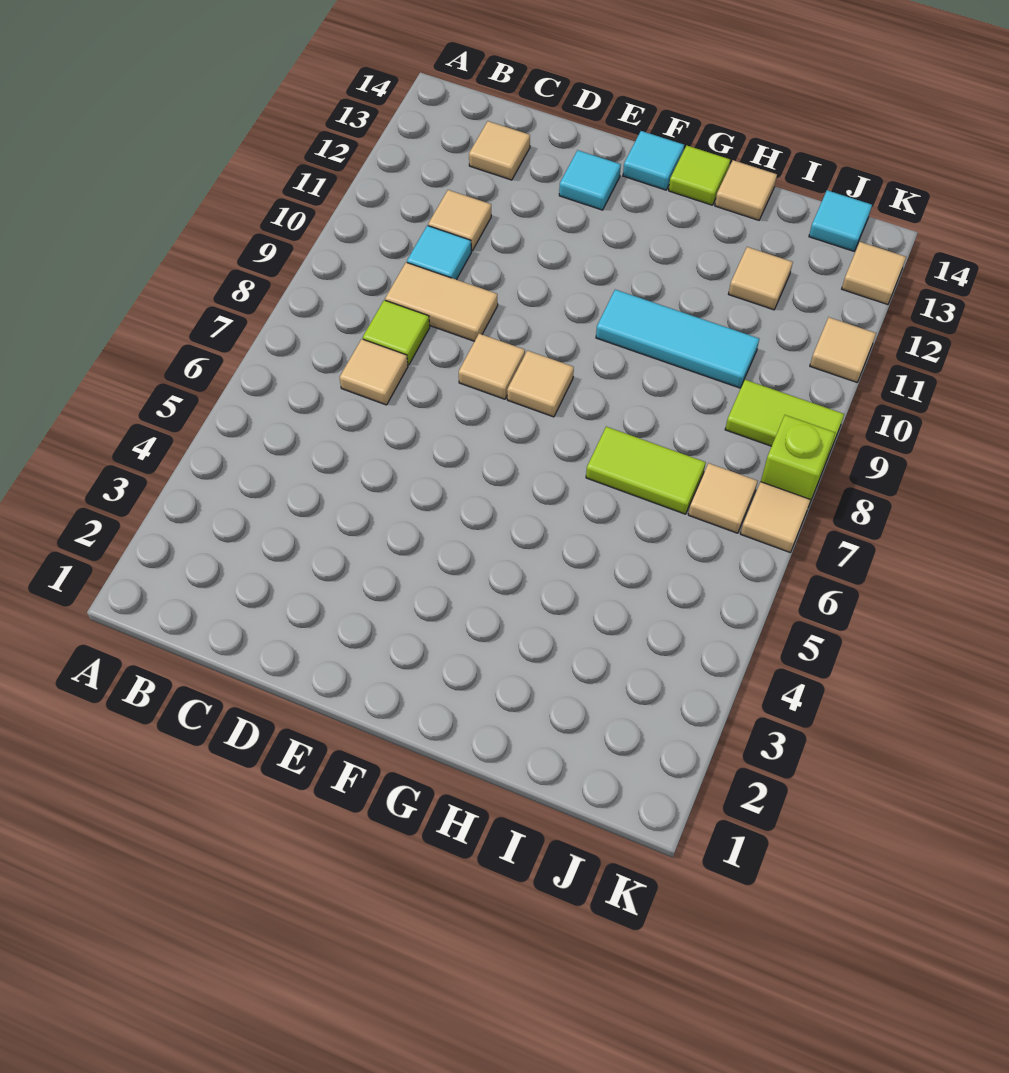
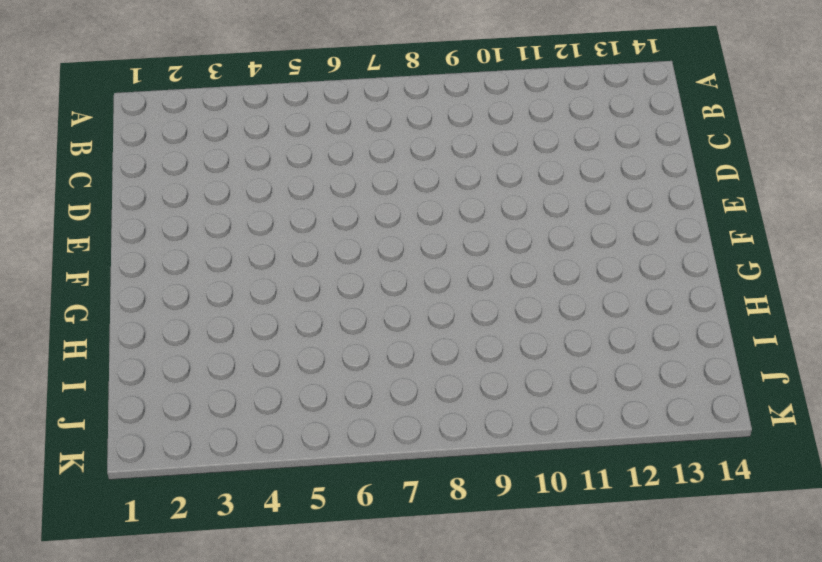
none -> tan 1x1 tile [340,339,408,405]
none -> lime 1x1 tile [363,300,430,365]
none -> tan 1x2 tile [385,262,498,341]

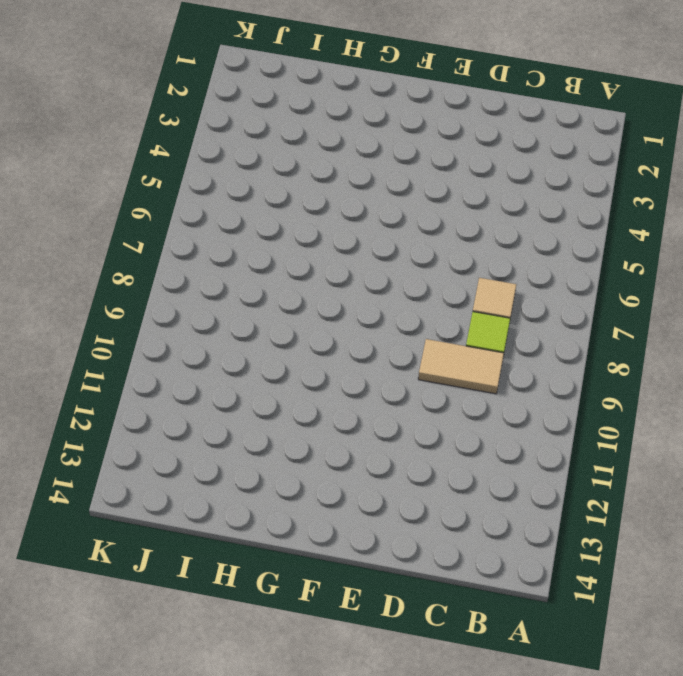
none -> cyan 1x1 tile [407,226,471,280]
none -> tan 1x1 tile [428,190,491,251]
none -> tan 1x1 tile [469,121,530,180]

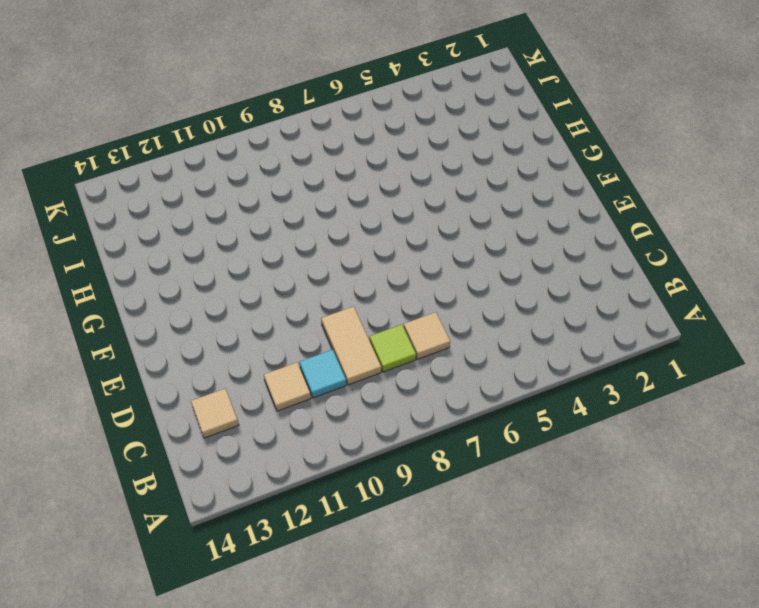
none -> tan 1x1 tile [459,334,525,399]
none -> cyan 1x1 tile [559,150,621,210]
none -> tan 1x1 tile [507,351,574,417]

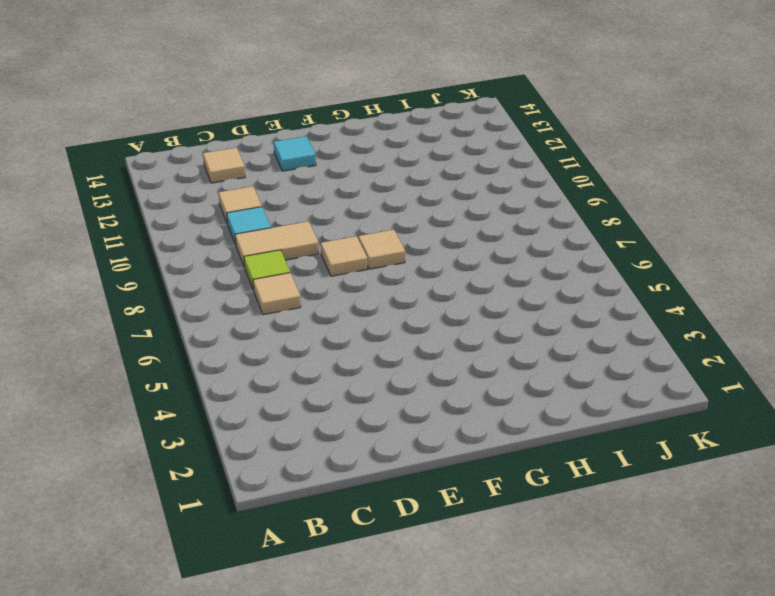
none -> cyan 1x1 tile [623,131,684,190]
none -> cyan 1x3 tile [596,290,759,388]
none -> lime 1x1 tile [669,146,730,205]

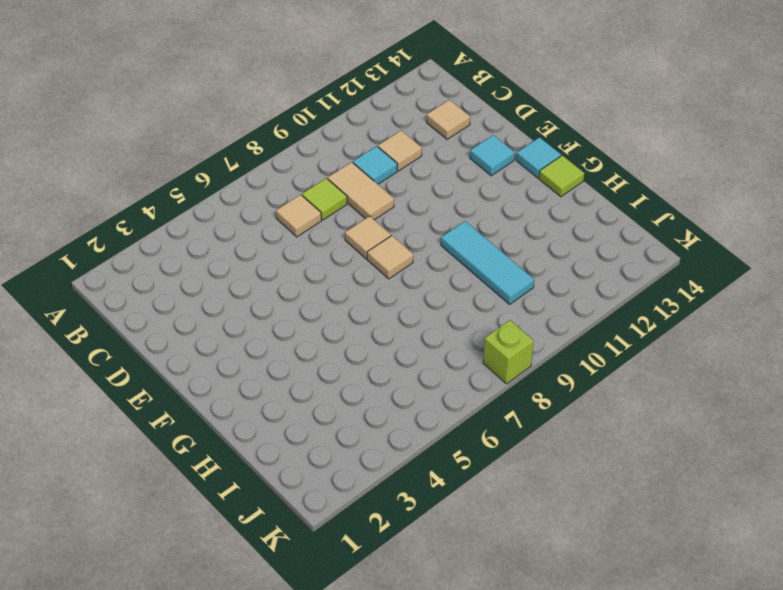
none -> lime 1x2 tile [586,427,706,514]
none -> tan 1x1 tile [715,160,777,220]
none -> tan 1x1 tile [729,247,793,310]

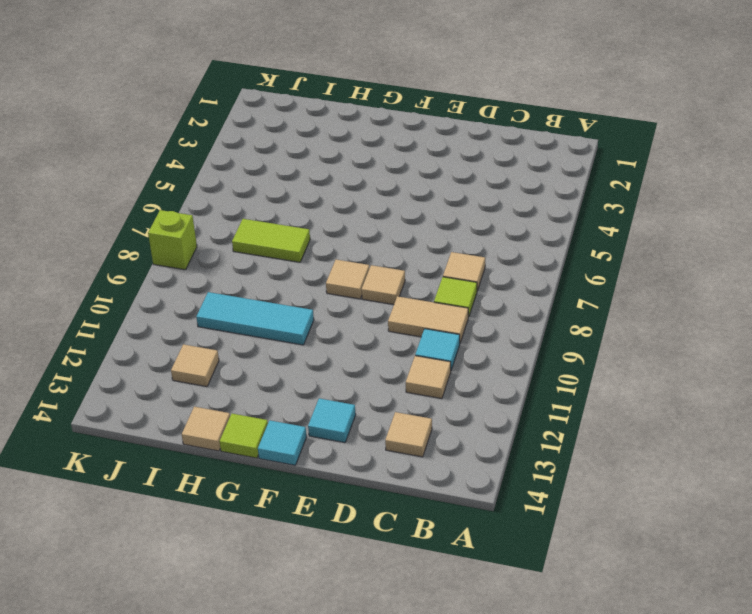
none -> tan 1x1 tile [688,463,758,533]
none -> lime 1x2 tile [725,380,844,461]
none -> cyan 1x1 tile [809,190,872,251]

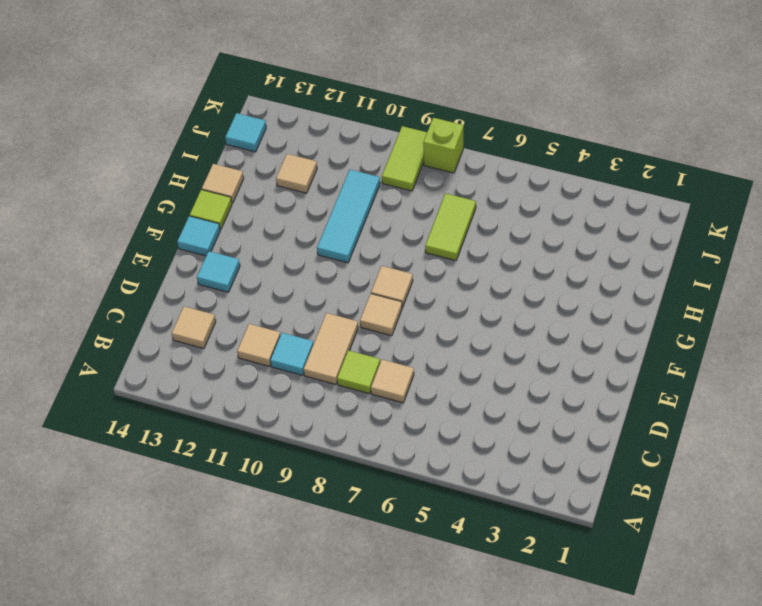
none -> tan 1x1 tile [688,463,758,533]
none -> tan 1x1 tile [740,482,810,552]
none -> tan 1x1 tile [810,317,876,382]

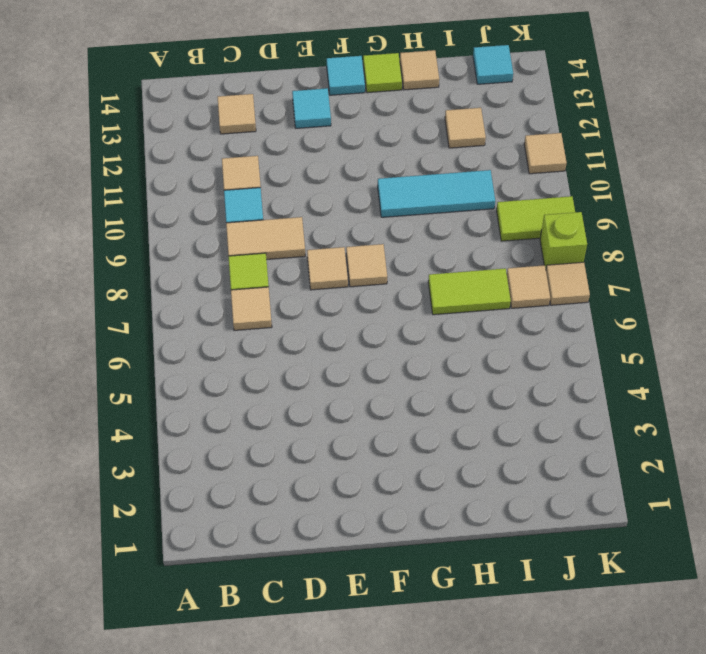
none -> tan 1x1 tile [842,242,906,305]

